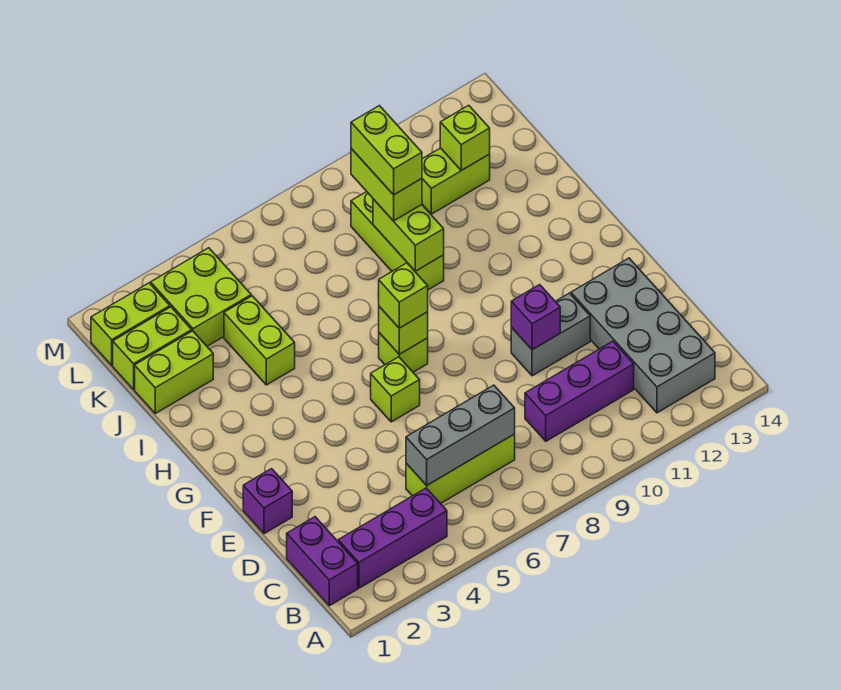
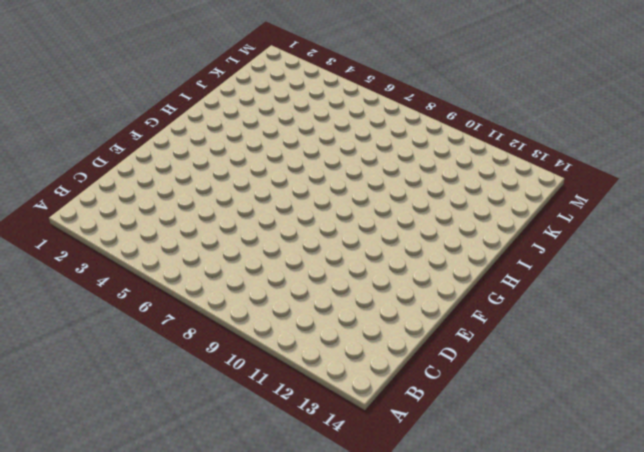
none -> purple 1x2 brick [287,517,358,606]
none -> purple 1x3 brick [338,488,447,588]
none -> grey 2x4 brick [571,258,715,413]

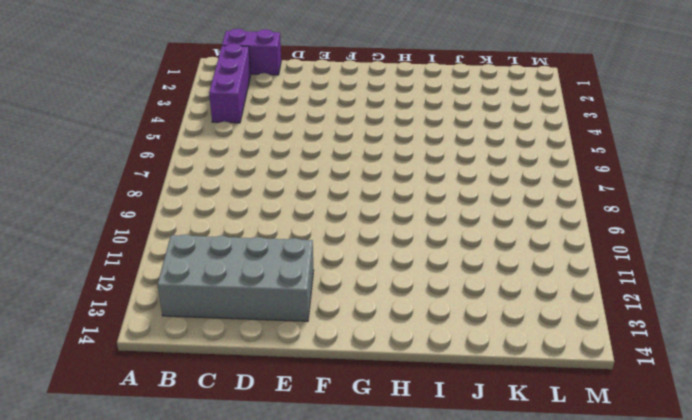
none -> lime 1x3 brick [406,434,515,504]
none -> purple 1x3 brick [525,341,634,441]
none -> purple 1x1 brick [243,469,292,534]

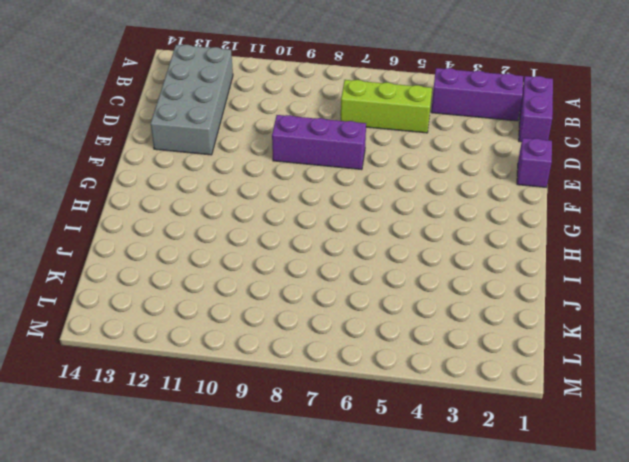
purple 1x3 brick [272,115,366,170] -> purple 1x3 brick moved to [525,341,634,441]
none -> grey 1x2 brick [511,293,590,376]
none -> lime 1x1 brick [371,357,420,422]
none -> lime 1x1 brick [379,333,428,372]

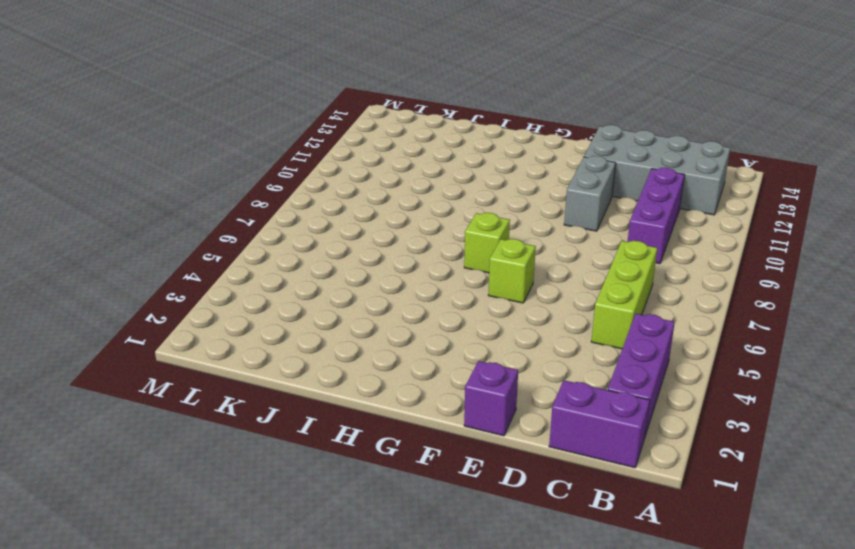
none -> lime 1x2 brick [224,296,295,385]
none -> lime 1x3 brick [351,192,444,290]
none -> lime 1x2 brick [135,331,213,413]

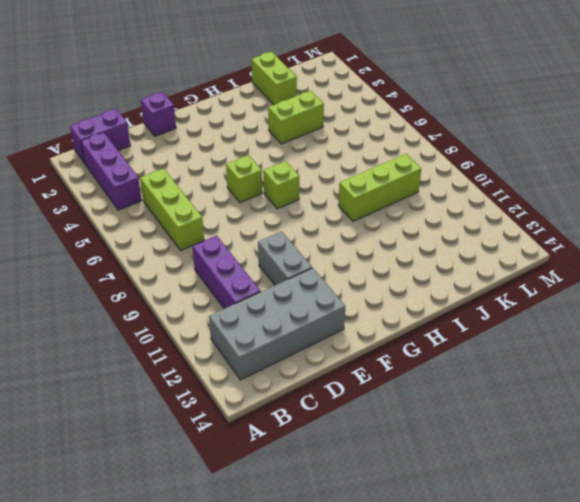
none -> lime 1x2 brick [113,307,192,389]
none -> lime 2x2 brick [151,248,251,346]
none -> lime 1x2 brick [422,148,490,214]

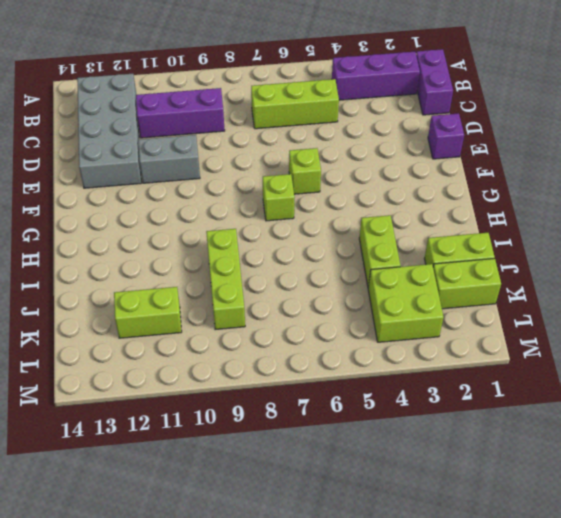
none -> lime 1x2 brick [91,283,170,365]
none -> grey 1x3 brick [406,385,515,485]
none -> purple 1x1 brick [511,285,560,350]

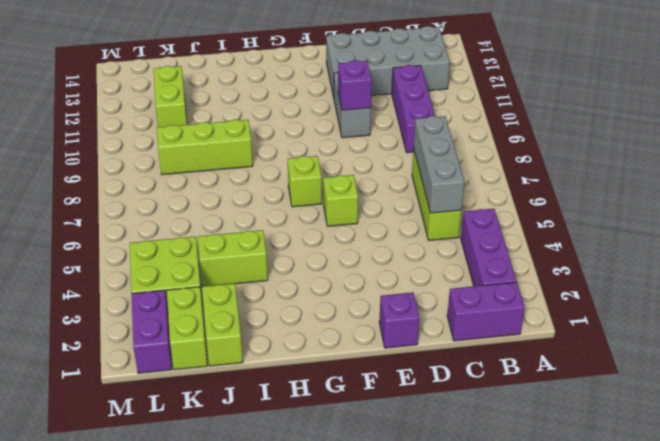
purple 1x2 brick [131,290,172,373] -> lime 1x2 brick [91,283,170,365]
none -> lime 1x1 brick [379,306,428,354]
none -> lime 1x2 brick [373,199,444,271]
none -> lime 1x1 brick [440,105,490,170]

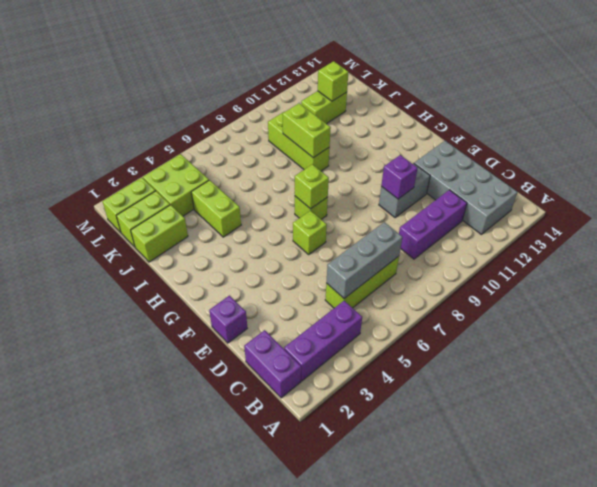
none -> lime 1x1 brick [379,263,428,328]
none -> lime 1x2 brick [351,149,422,221]
none -> lime 1x2 brick [351,106,422,195]

